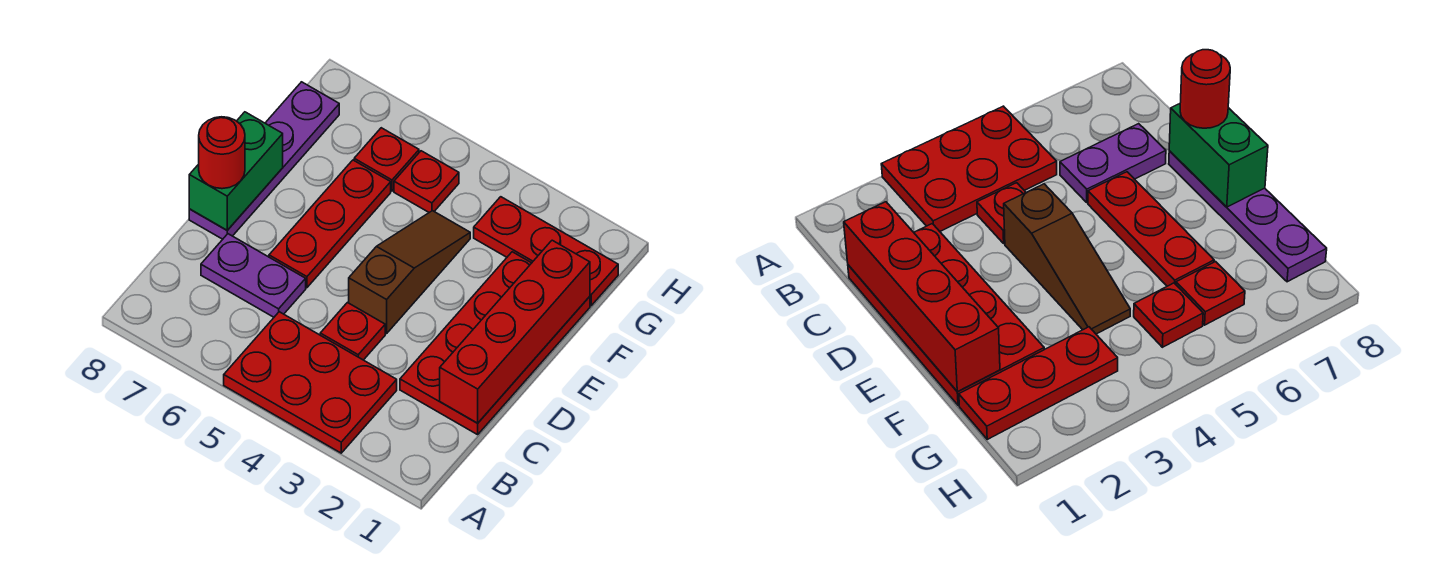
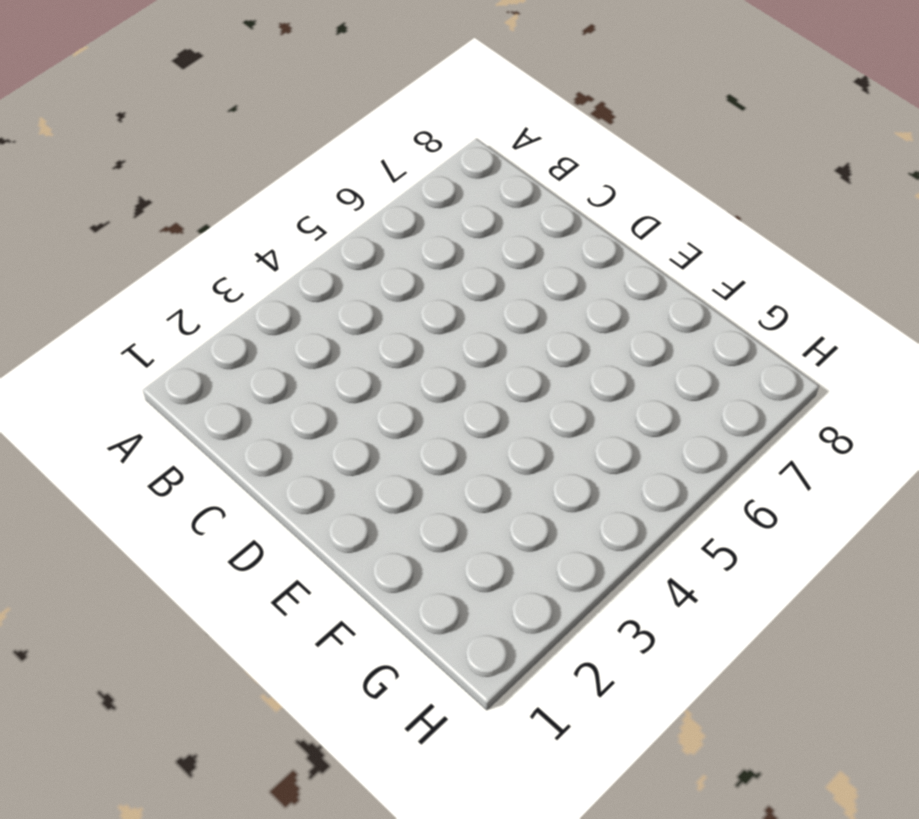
none -> red 2x3 plate [224,312,397,453]
none -> red 2x4 plate [400,252,590,435]
none -> red 1x1 plate [320,303,385,360]

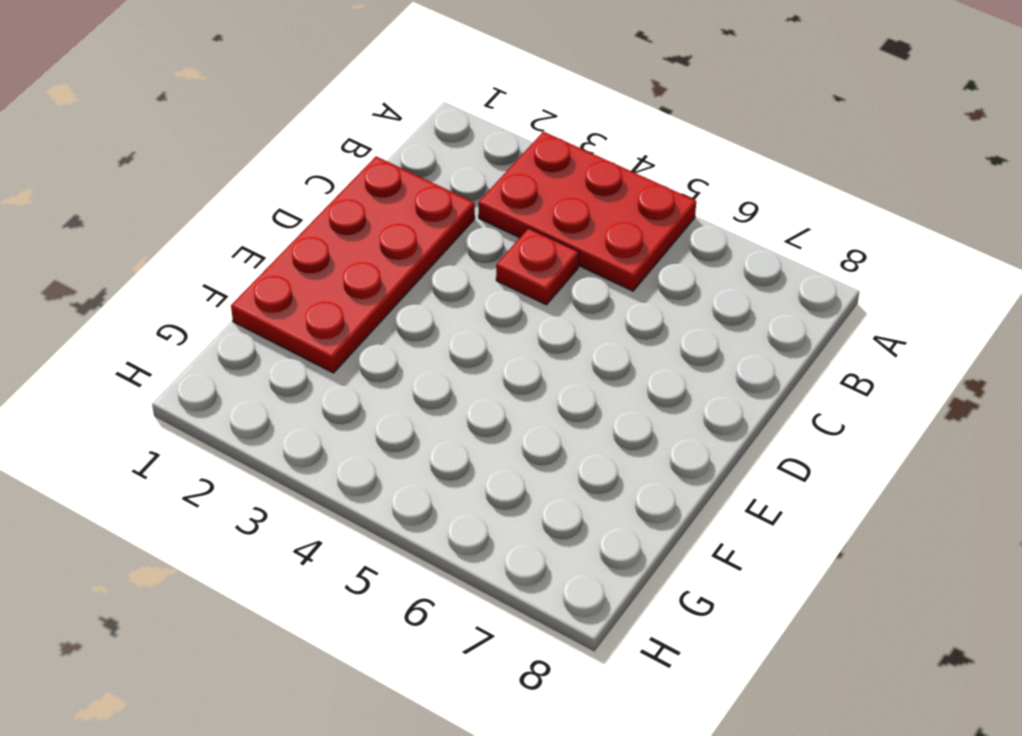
none -> purple 1x2 plate [201,234,306,317]
none -> brown 1x3 slope [349,211,470,334]
none -> red 1x3 plate [269,160,391,288]

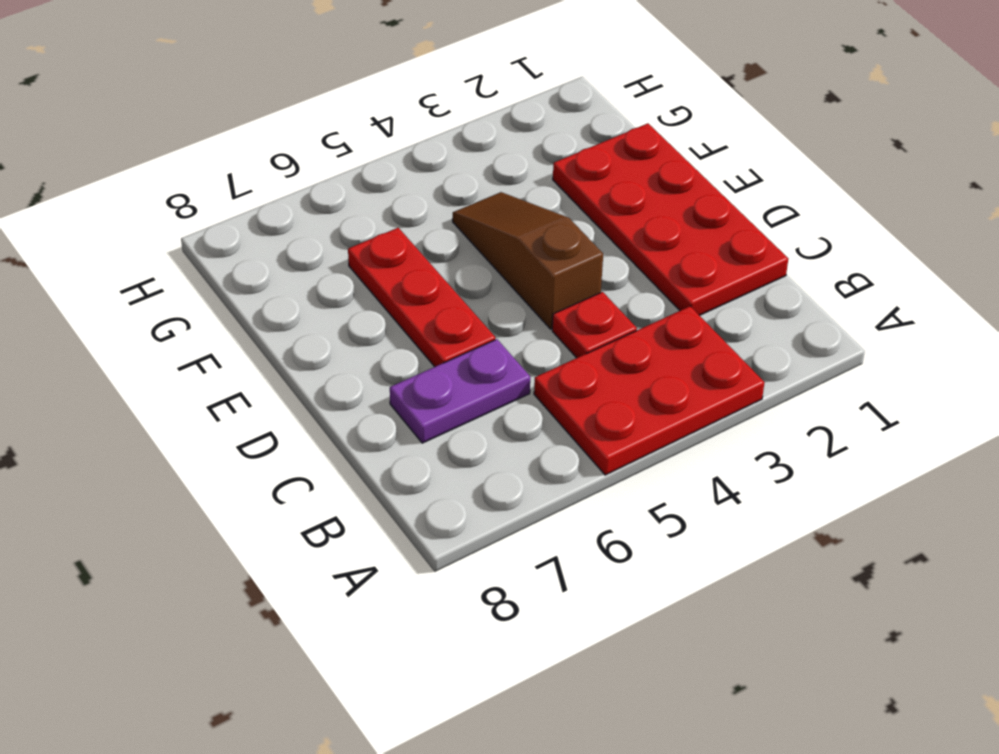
none -> purple 1x4 plate [189,82,339,239]
none -> red 1x3 plate [474,197,618,306]
none -> red 1x1 plate [394,151,459,212]

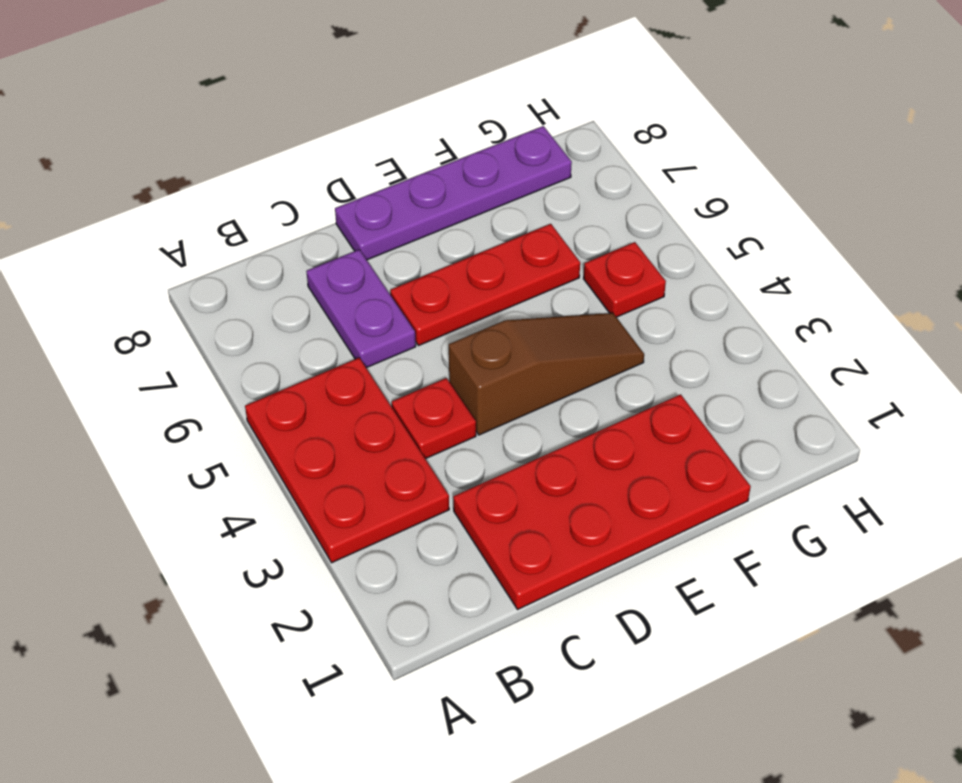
none -> red 1x3 plate [474,197,618,306]
none -> red 1x1 plate [354,128,419,191]
none -> red 1x4 brick [440,240,590,423]

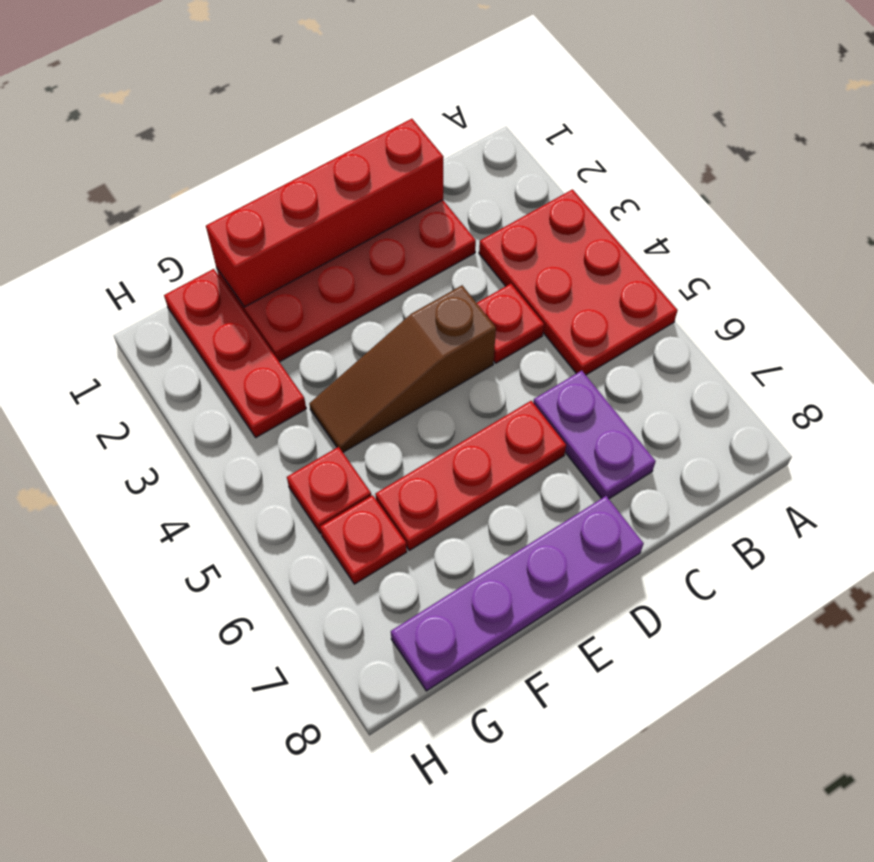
none -> green 1x2 brick [189,112,283,230]
none -> red 1x1 round brick [199,117,245,189]

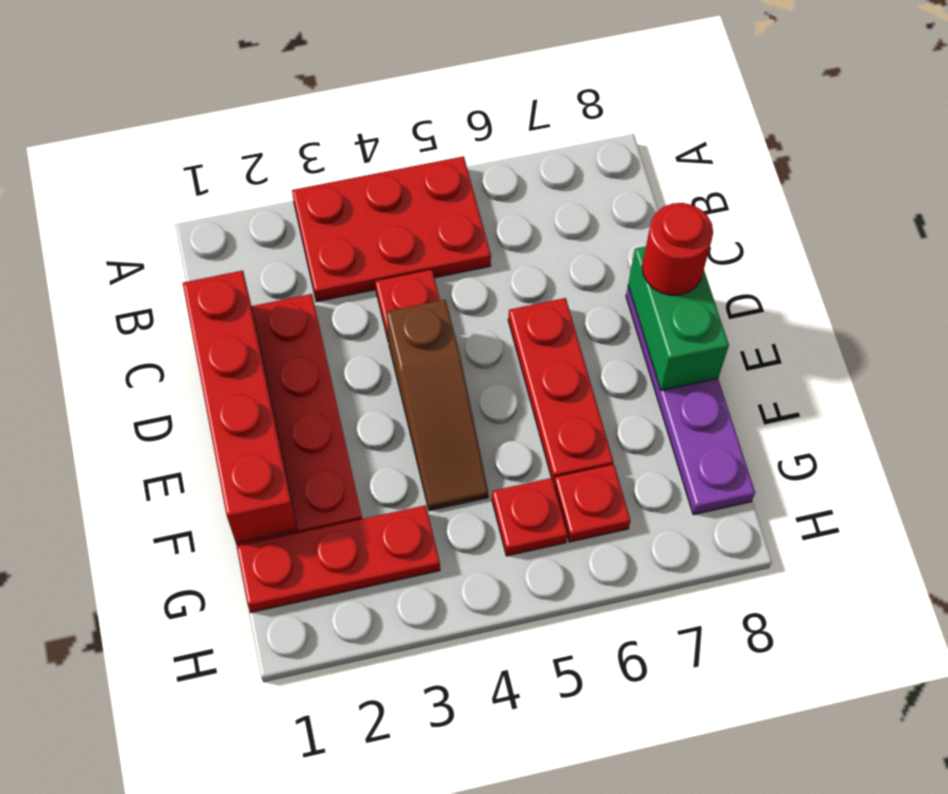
none -> purple 1x2 plate [201,234,306,317]

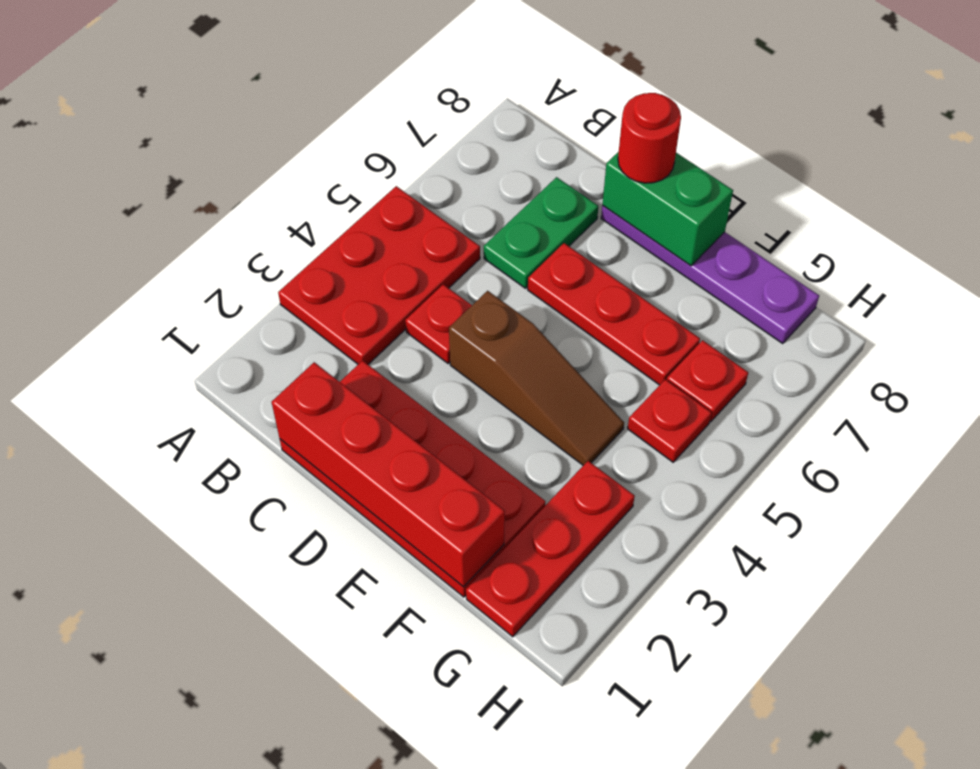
green 1x2 plate [484,177,598,288] -> purple 1x2 plate [201,234,306,317]

